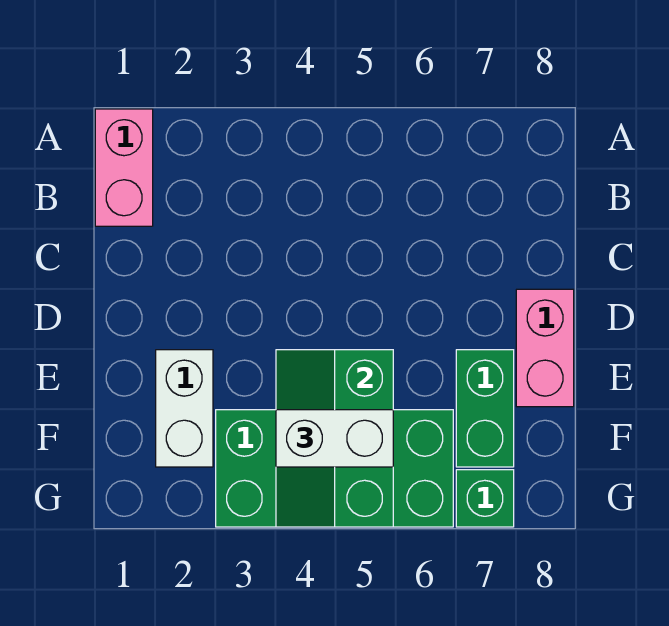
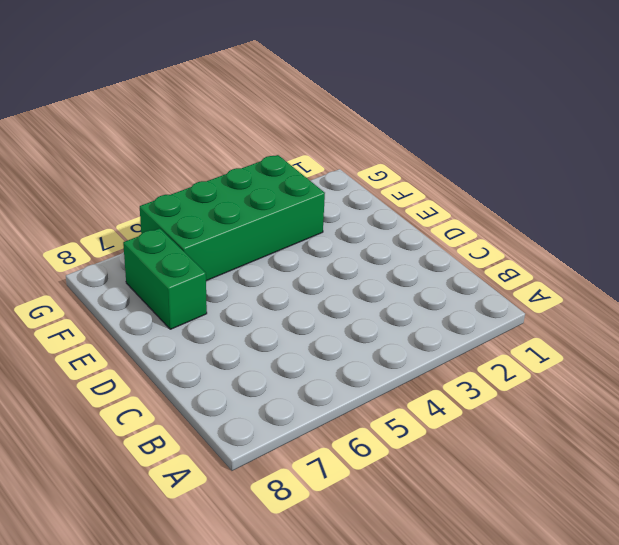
none -> pink 1x2 brick [95,109,153,226]
none -> pink 1x2 brick [516,289,574,407]

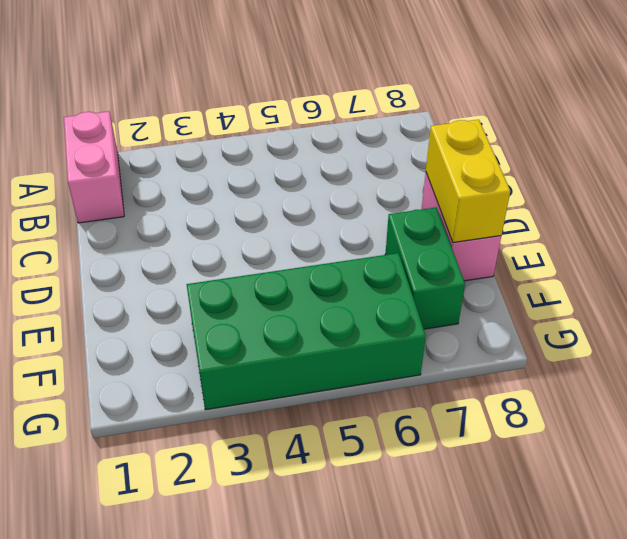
yellow 1x2 brick [426,120,510,243] -> none
none -> white 1x2 brick [156,350,213,467]
none -> green 1x1 brick [456,470,514,527]

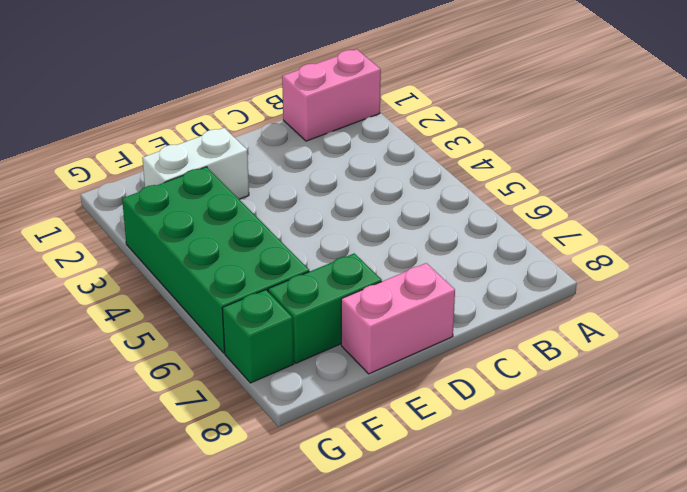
none -> green 2x3 slope [276,350,393,527]
none -> white 1x2 brick [276,410,393,467]

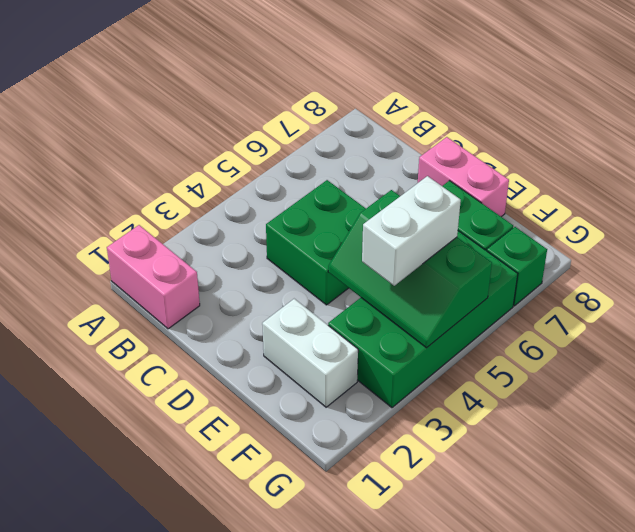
green 2x2 brick [266,180,366,305] -> none

